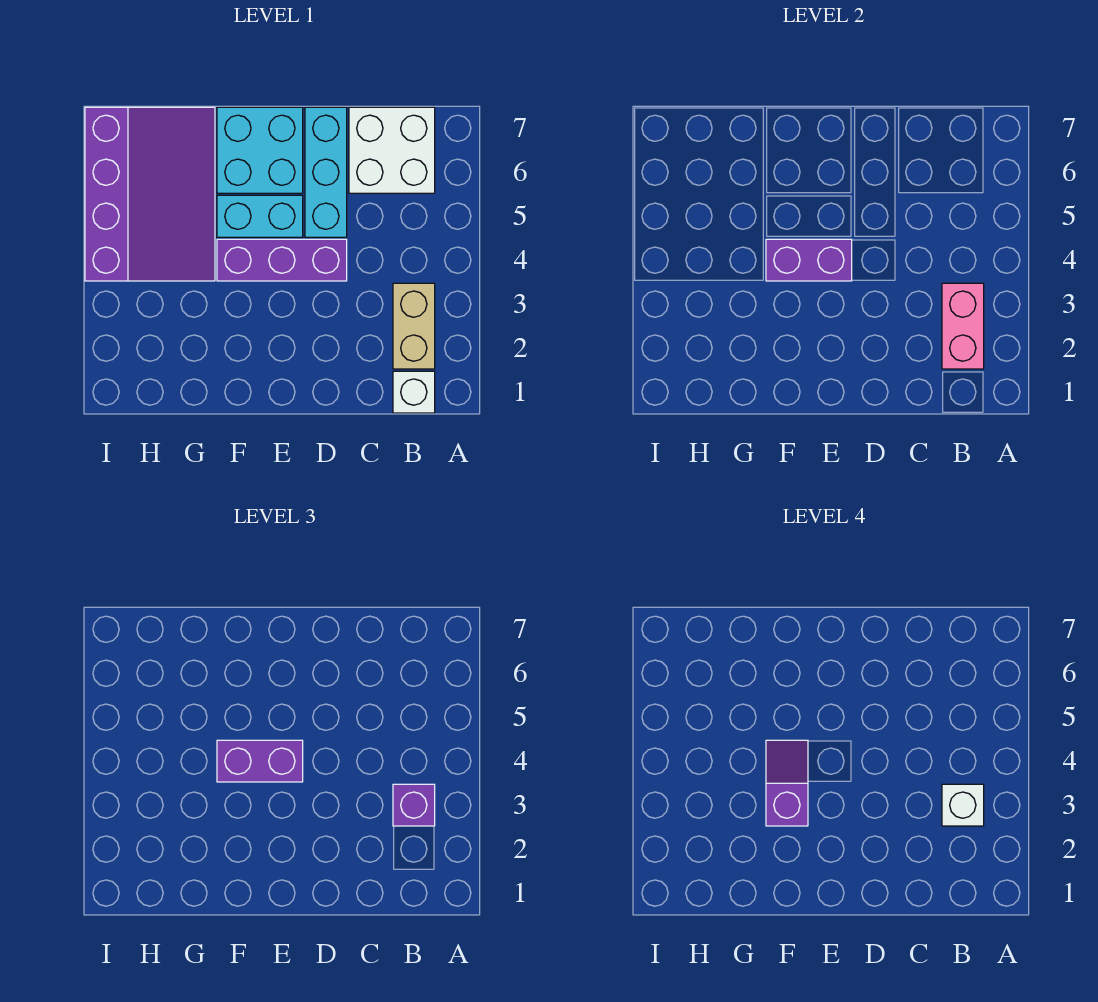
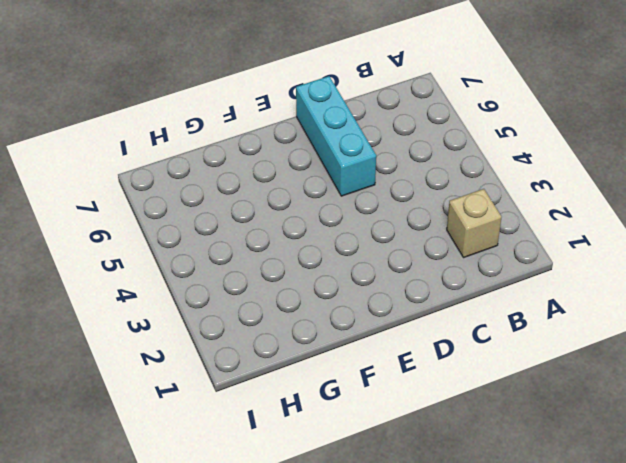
tan 1x1 brick [447,189,501,257] -> tan 1x2 brick [393,283,435,369]
none -> white 1x1 brick [393,371,435,413]
none -> white 2x2 brick [349,107,435,193]
none -> purple 1x3 brick [217,239,347,281]

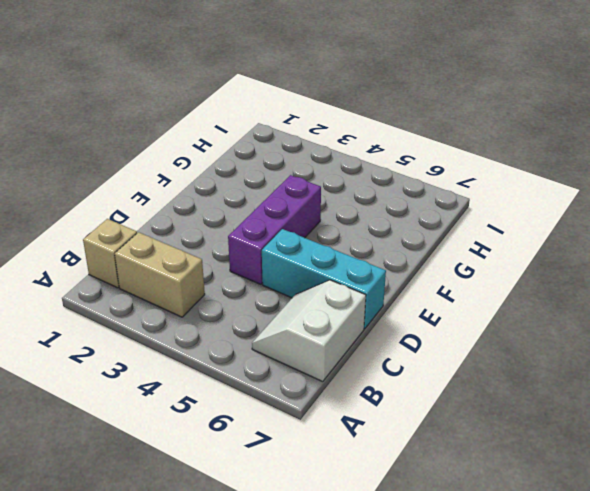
tan 1x1 brick [83,219,137,288] -> white 1x1 brick [393,371,435,413]
white 2x2 slope [252,280,366,382] -> white 2x2 brick [349,107,435,193]
none -> cyan 1x2 brick [217,195,303,237]
none -> cyan 2x2 brick [217,107,303,193]
none -> purple 3x4 slope [85,107,215,281]

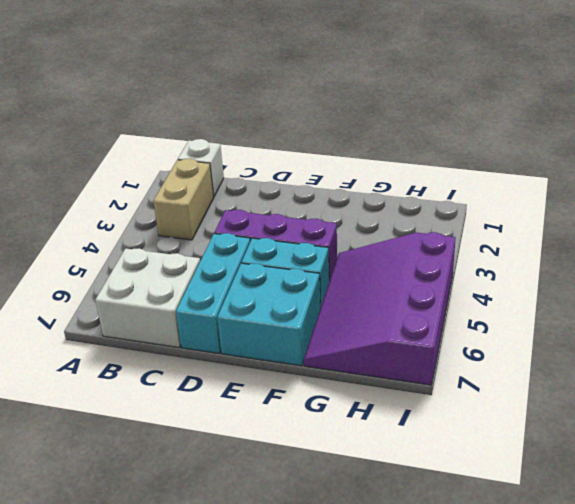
none -> pink 1x2 brick [942,283,984,369]
none -> purple 1x2 brick [766,239,852,281]
none -> purple 1x1 brick [393,784,435,826]

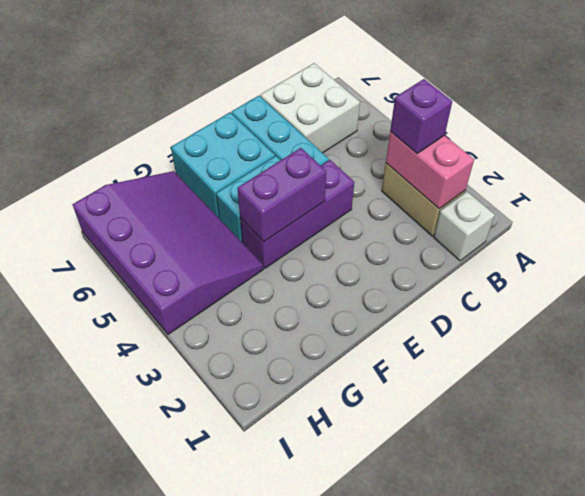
none -> purple 1x2 brick [217,740,303,782]
none -> white 1x1 brick [942,784,984,826]
none -> purple 1x2 slope [766,740,808,826]

